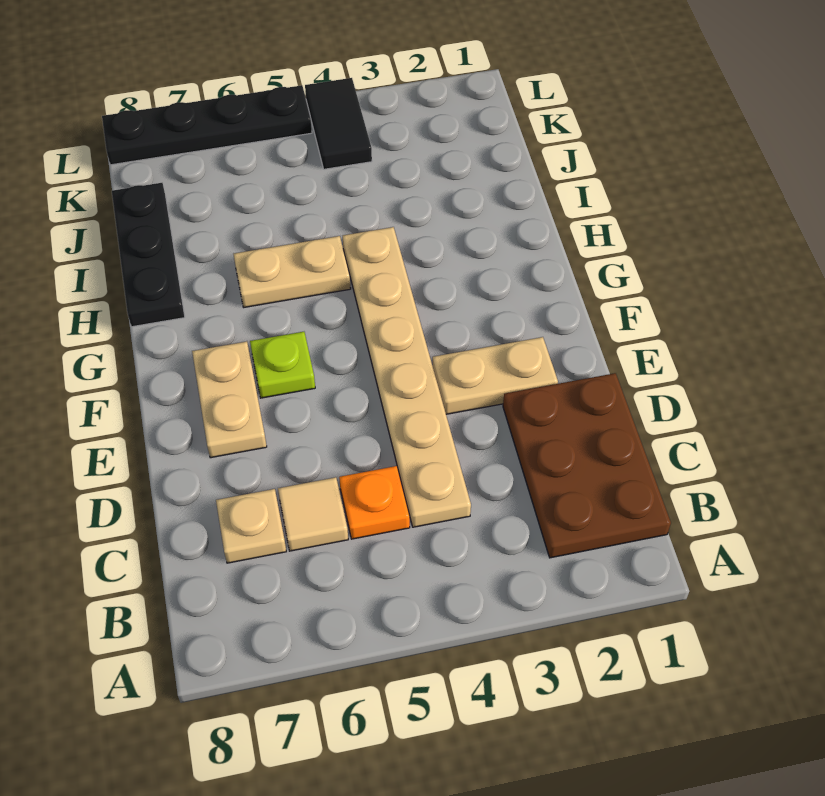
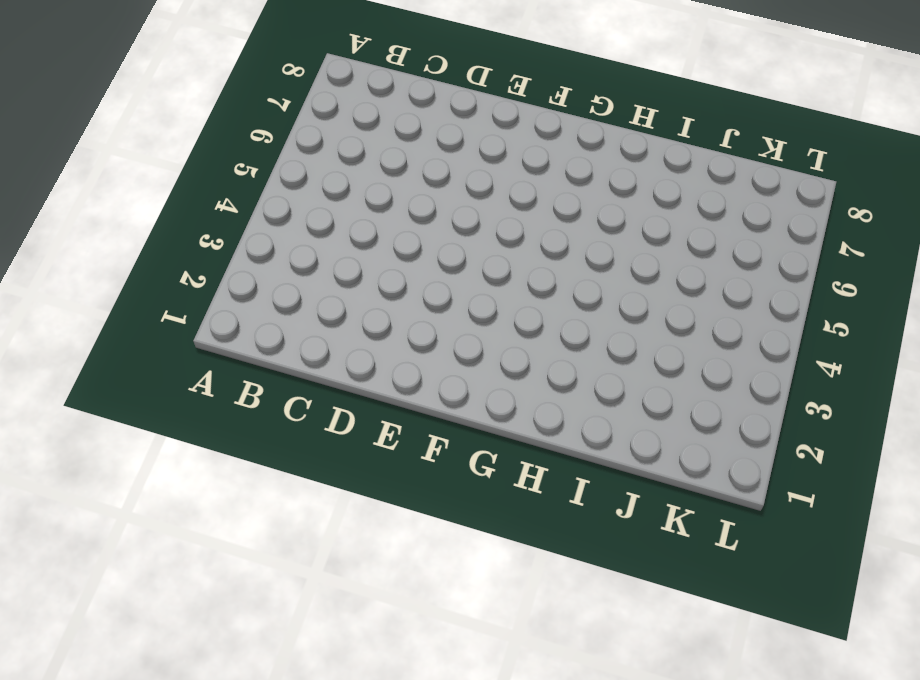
none -> brown 2x3 plate [503,373,671,558]
none -> tan 1x6 plate [343,227,471,527]
none -> orange 1x1 plate [339,466,410,539]

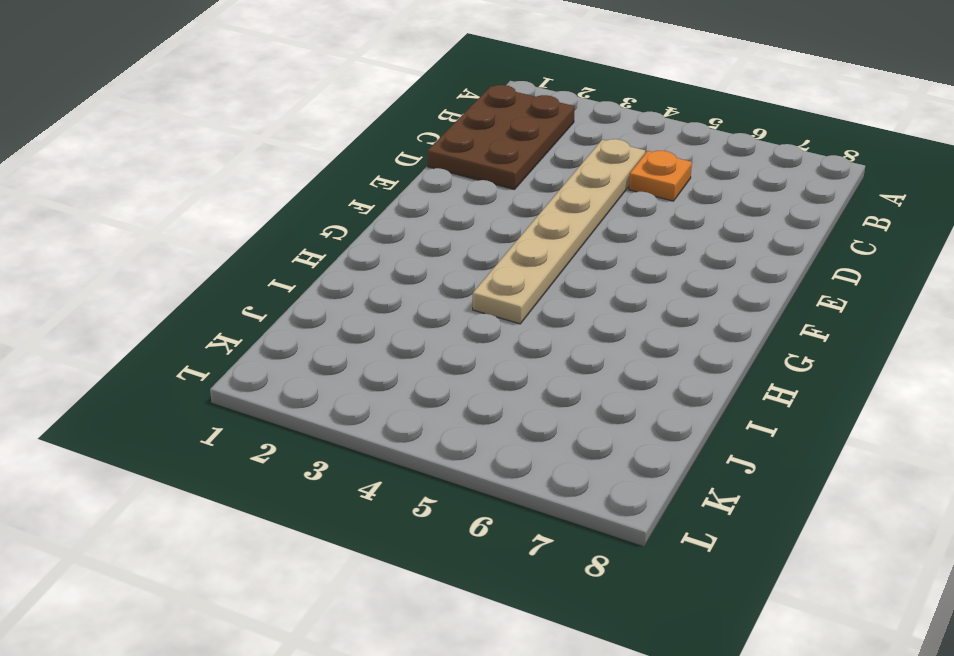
none -> tan 1x1 tile [278,477,348,551]
none -> tan 1x1 plate [216,489,286,563]
none -> tan 1x2 plate [433,337,558,414]

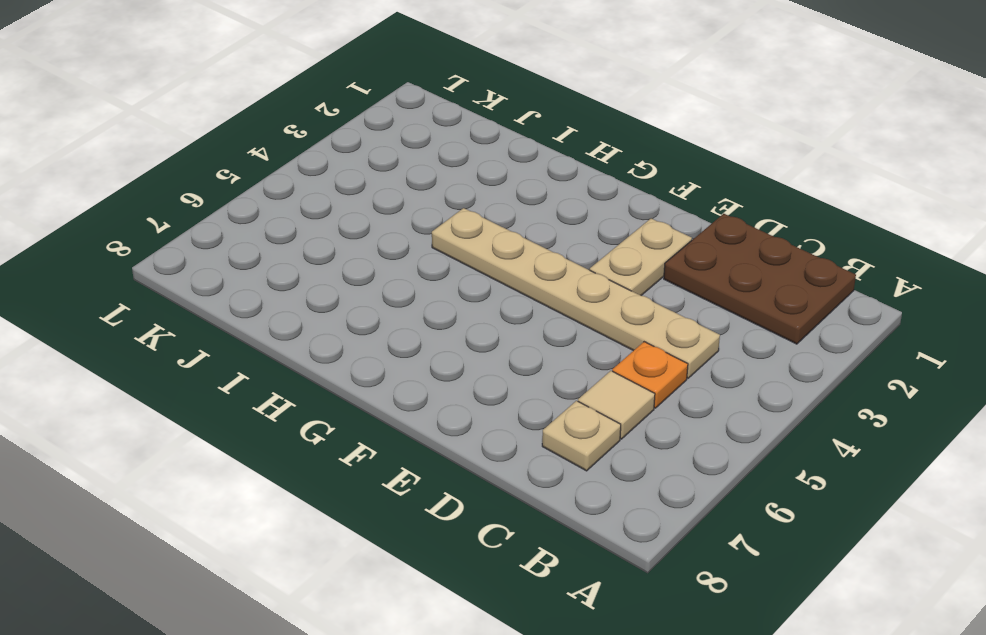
none -> tan 1x2 plate [192,341,267,458]
none -> lime 1x1 plate [250,332,315,398]
none -> tan 1x2 plate [234,236,351,307]

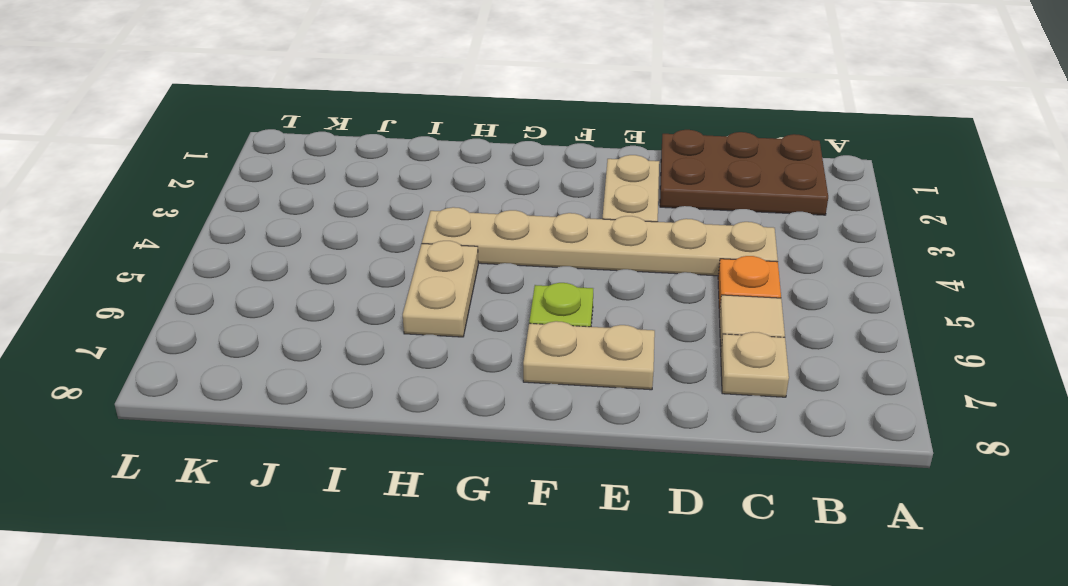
none -> black 1x3 plate [112,183,185,327]
none -> black 1x2 tile [305,78,372,169]
none -> black 1x4 plate [102,85,312,165]

